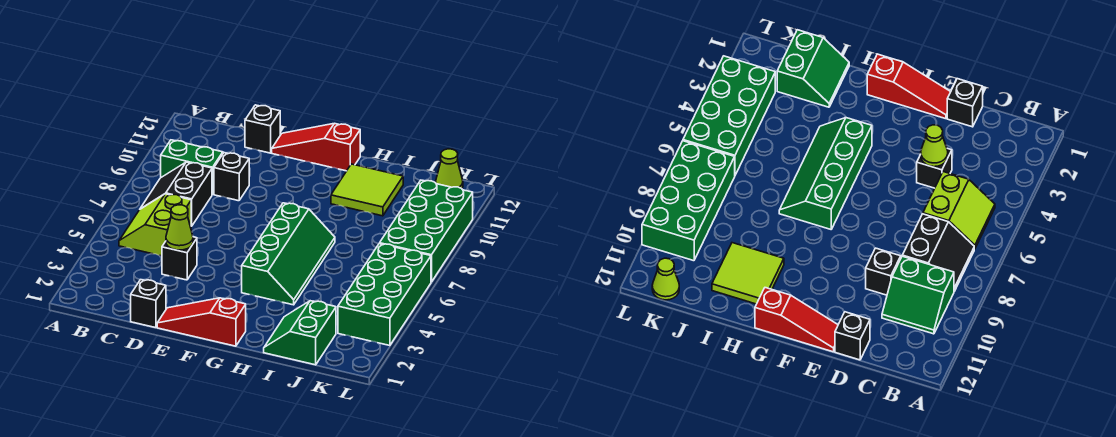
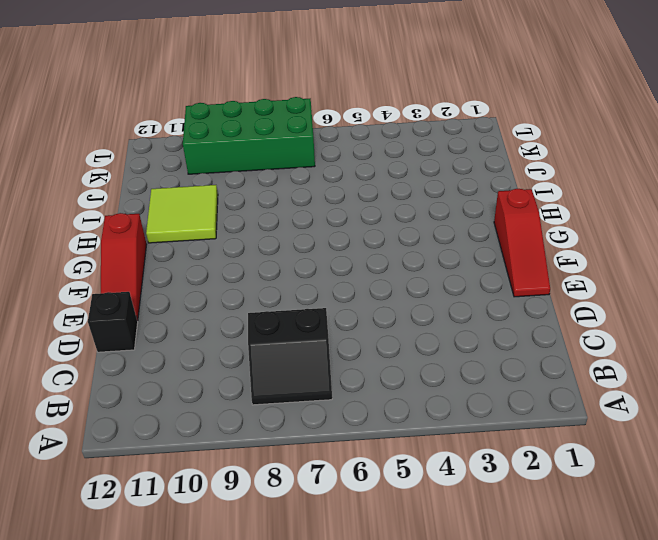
none -> lime 2x2 slope [119,194,191,256]
none -> green 2x2 slope [161,140,224,195]
none -> black 1x1 brick [131,280,166,328]

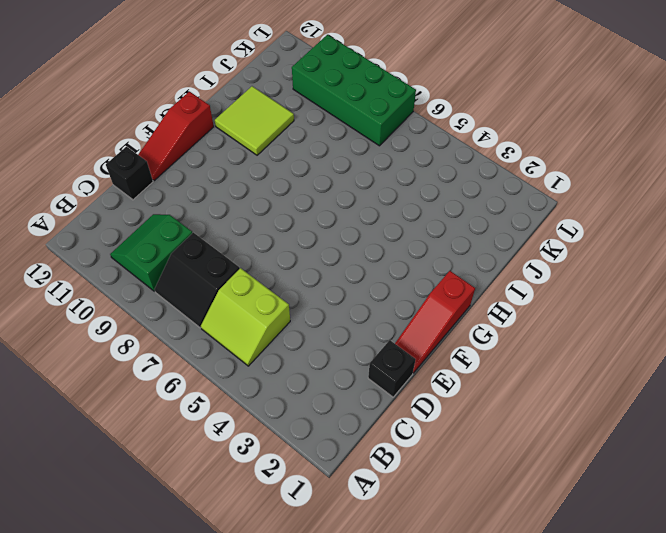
none -> black 1x1 brick [162,237,197,280]
none -> black 1x1 brick [214,153,249,201]
none -> green 2x4 slope [242,203,335,305]

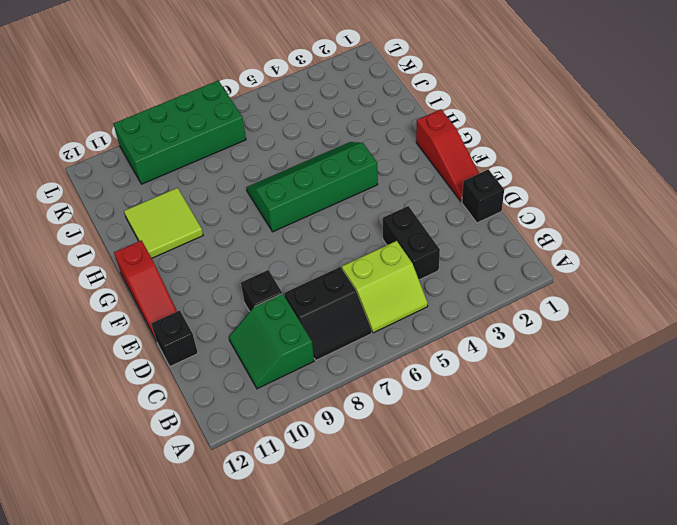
black 1x2 brick [383,206,440,280] -> black 1x1 brick [162,237,197,280]
none -> green 2x2 slope [264,301,336,365]
none -> green 2x4 brick [338,244,431,346]
none -> lime 1x1 cone [436,149,463,189]

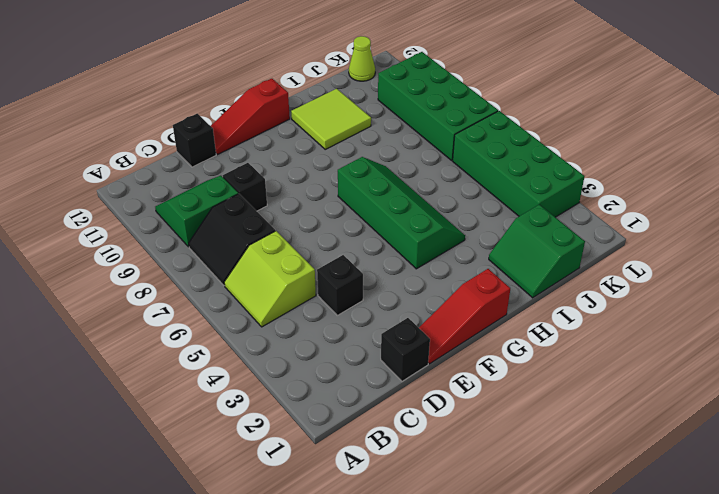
none -> lime 1x1 cone [166,205,193,250]

